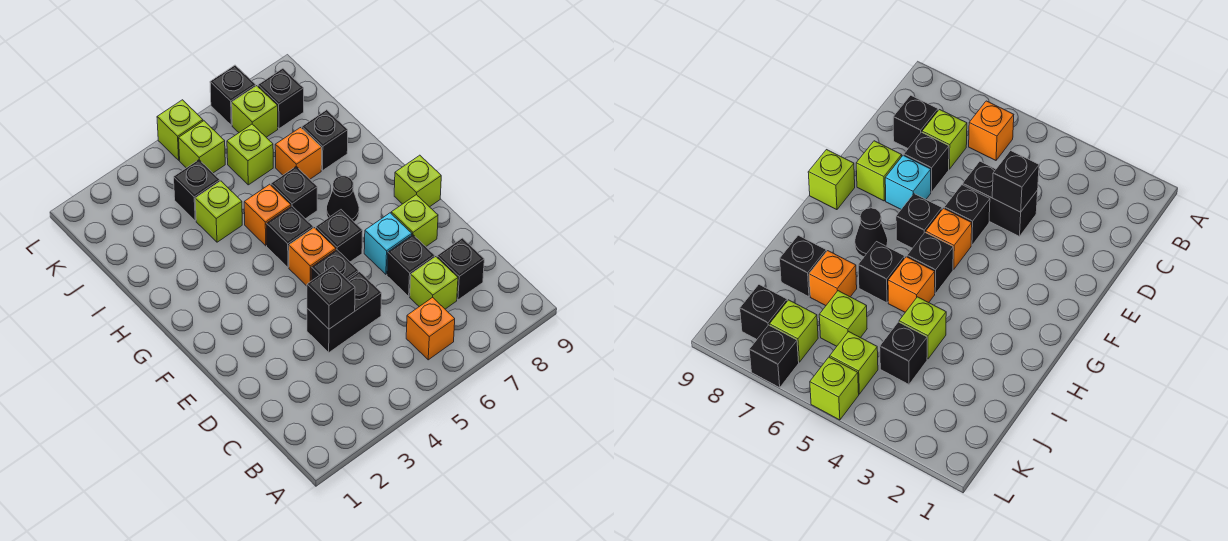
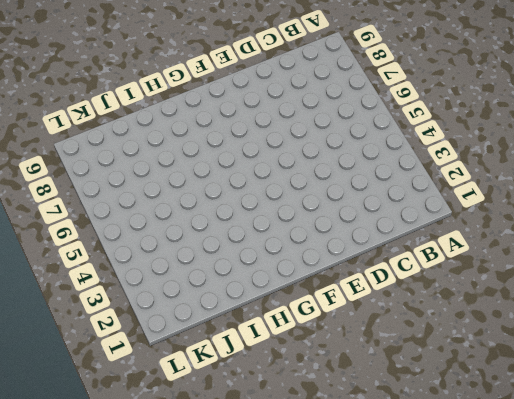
none -> orange 1x1 brick [406,297,455,360]
none -> lime 1x1 brick [410,257,458,309]
none -> black 1x1 brick [437,238,484,300]

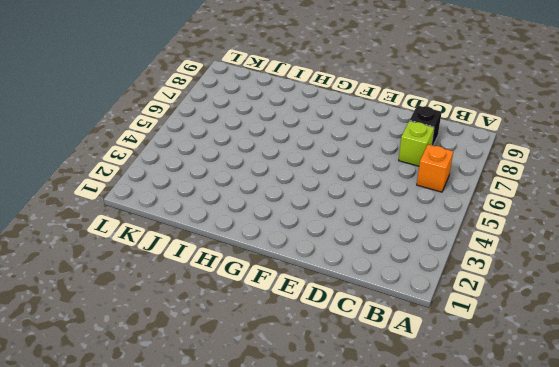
none -> black 1x2 brick [307,272,382,352]
none -> black 1x1 brick [387,235,435,296]
none -> black 1x1 brick [311,250,359,281]

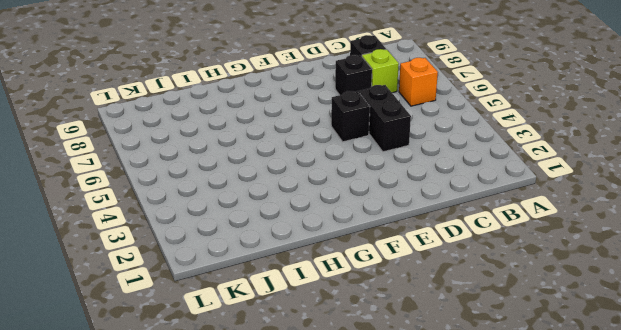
none -> cyan 1x1 brick [364,213,412,274]
none -> lime 1x1 brick [391,195,438,246]
none -> orange 1x1 brick [289,228,336,286]

